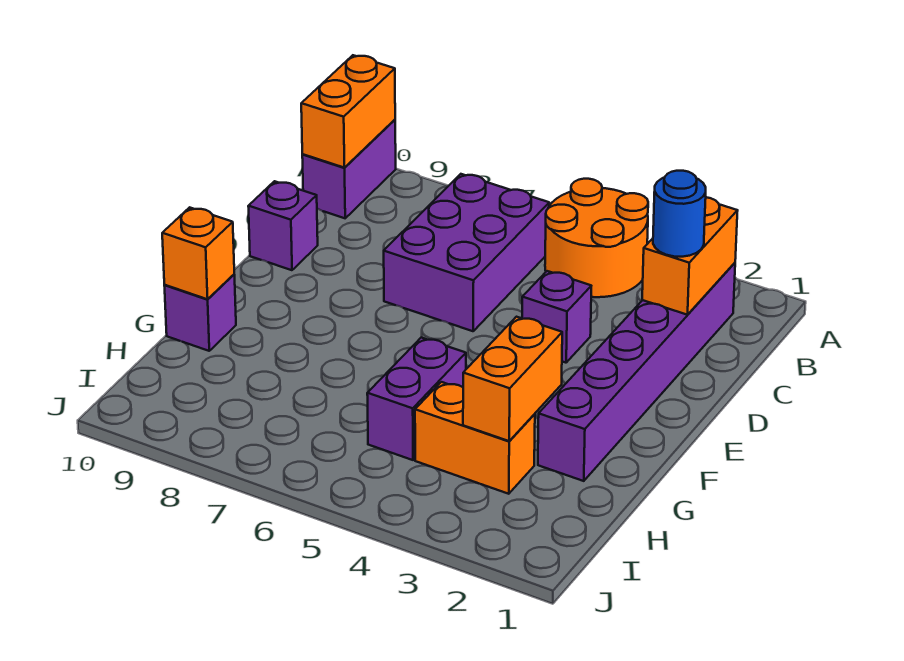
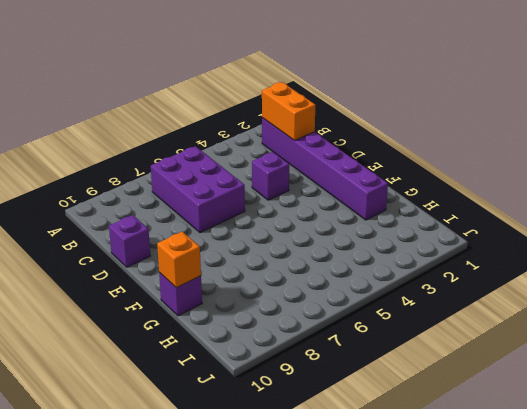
none -> orange 2x2 round brick [545,179,648,297]
none -> purple 1x2 brick [302,120,396,218]
none -> purple 1x2 brick [367,337,466,460]

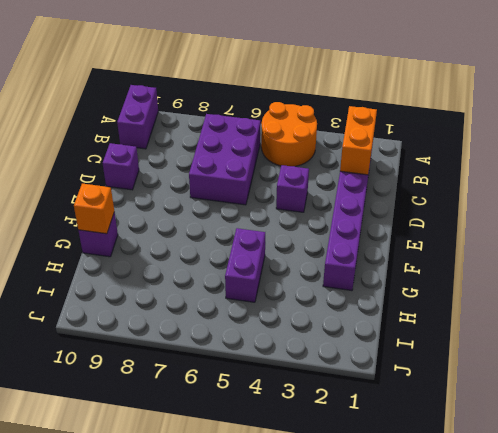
none -> orange 1x2 brick [415,382,535,494]
none -> orange 1x2 brick [301,55,395,168]
none -> orange 1x2 brick [463,317,562,441]

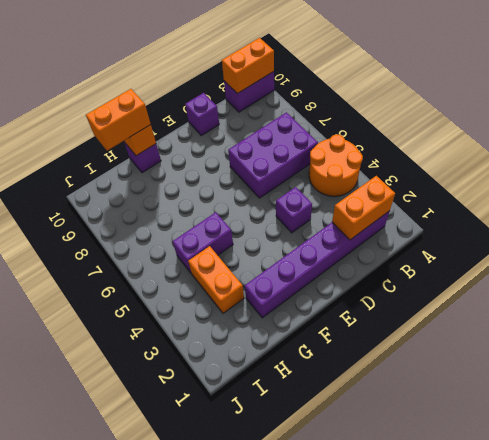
orange 1x2 brick [86,89,151,151] -> orange 1x2 brick moved to [463,317,562,441]
none -> blue 1x1 round brick [653,171,706,257]

